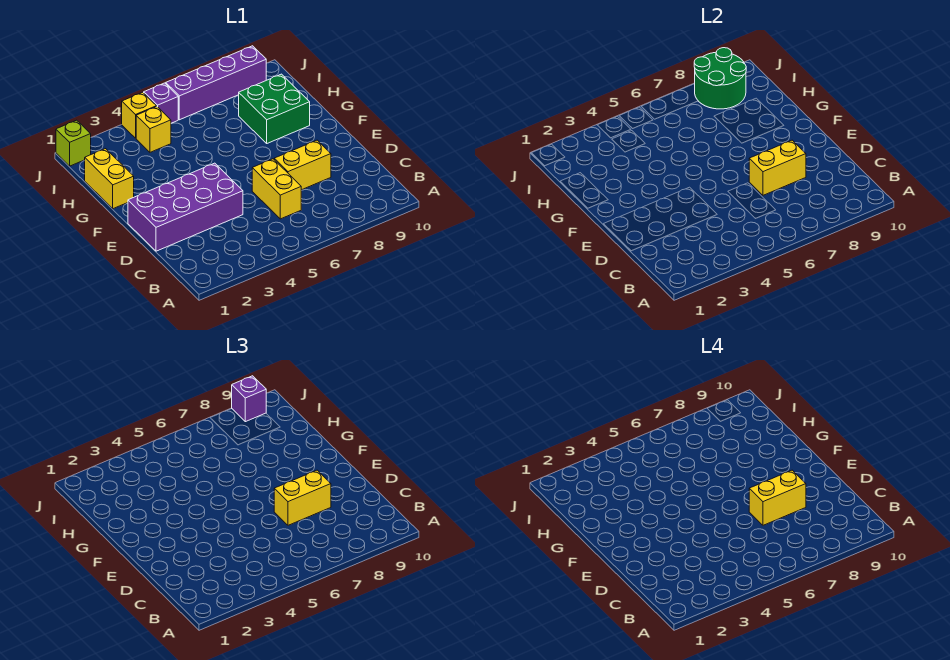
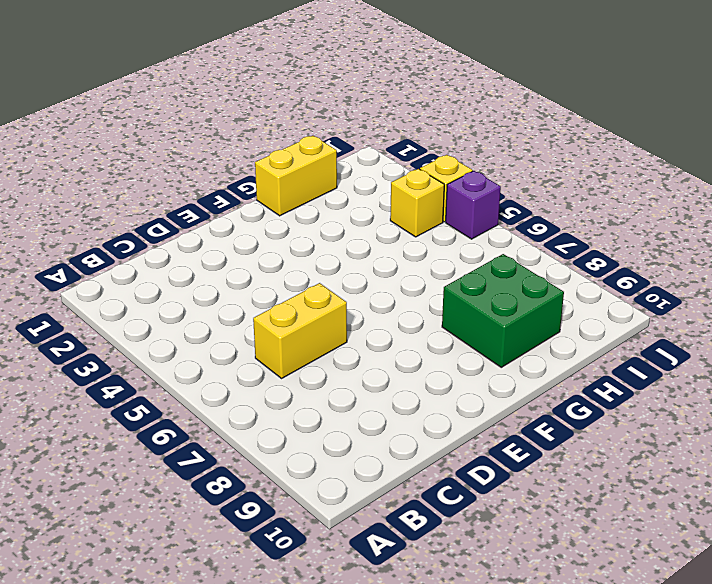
none -> purple 2x4 brick [128,163,243,251]
none -> yellow 1x2 brick [274,140,331,190]
none -> lime 1x1 brick [56,120,91,166]

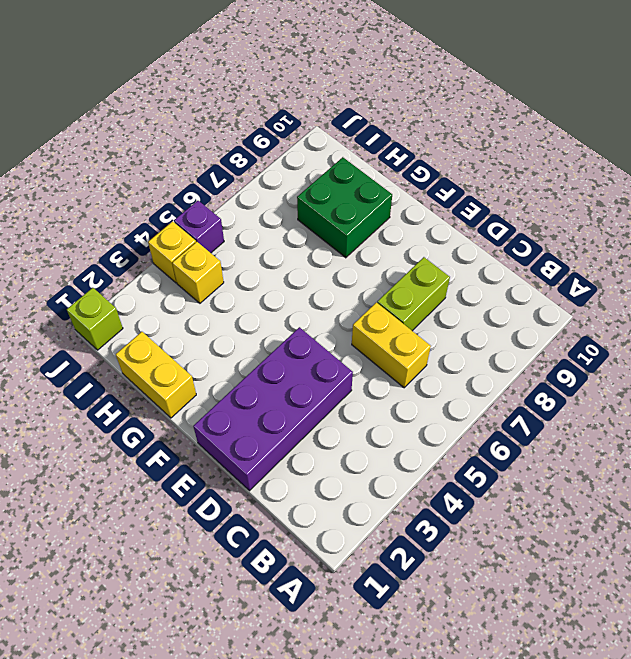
lime 1x2 brick [377,257,450,331] -> yellow 1x2 brick [274,140,331,190]
none -> purple 1x4 brick [166,46,266,120]
none -> yellow 1x2 brick [749,140,806,195]
none -> green 2x2 round brick [694,48,746,109]

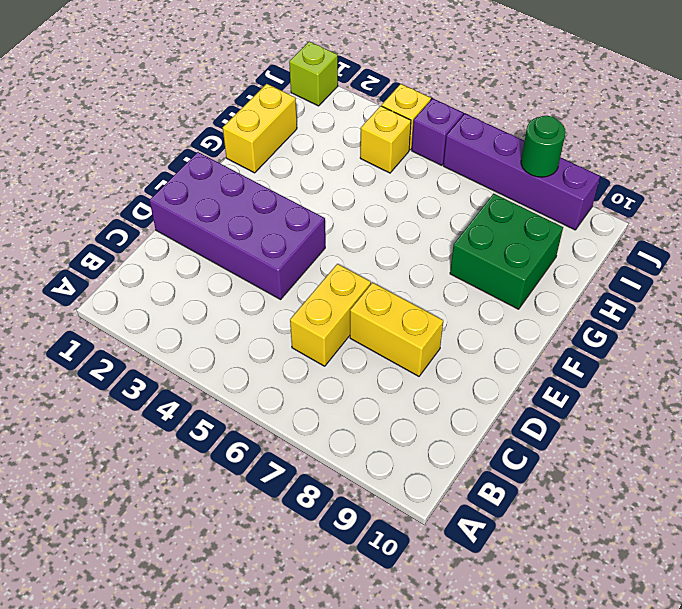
green 1x1 round brick [521,116,565,177] -> green 2x2 round brick [694,48,746,109]
none -> yellow 1x2 brick [749,140,806,195]
none -> yellow 1x2 brick [274,470,331,525]
none -> purple 1x1 brick [232,376,266,422]

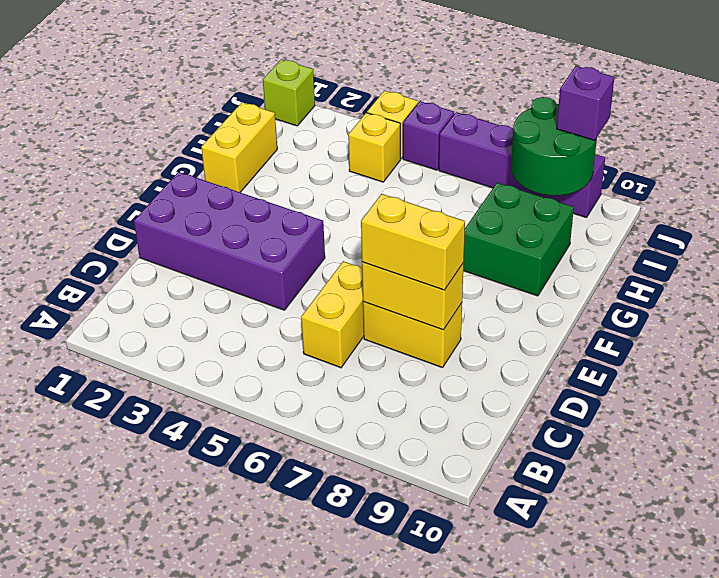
none -> yellow 1x2 brick [749,470,806,525]

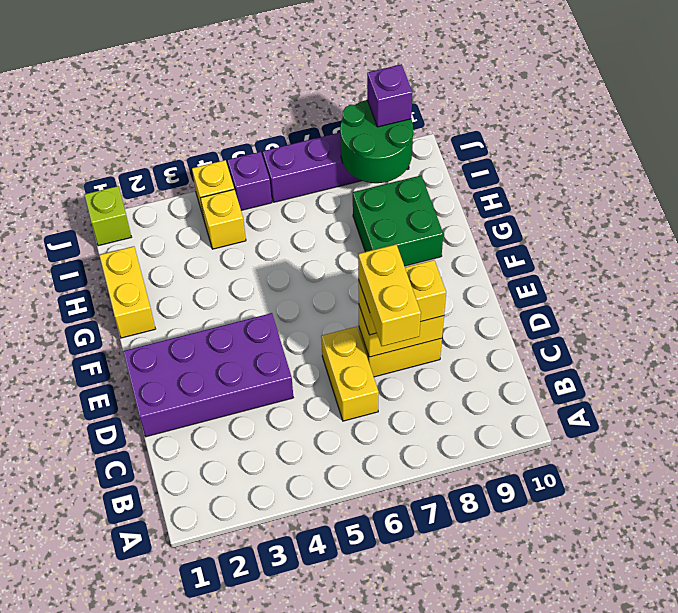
yellow 1x2 brick [358,244,421,346] -> yellow 1x2 brick turned to [749,470,806,525]

